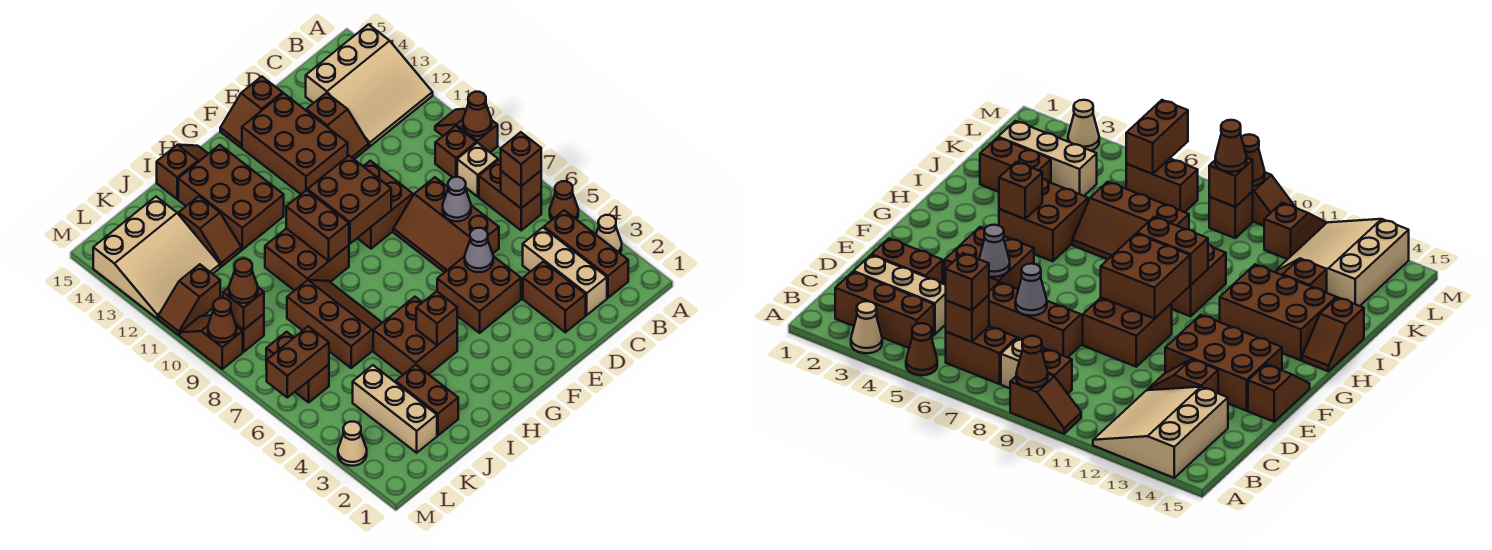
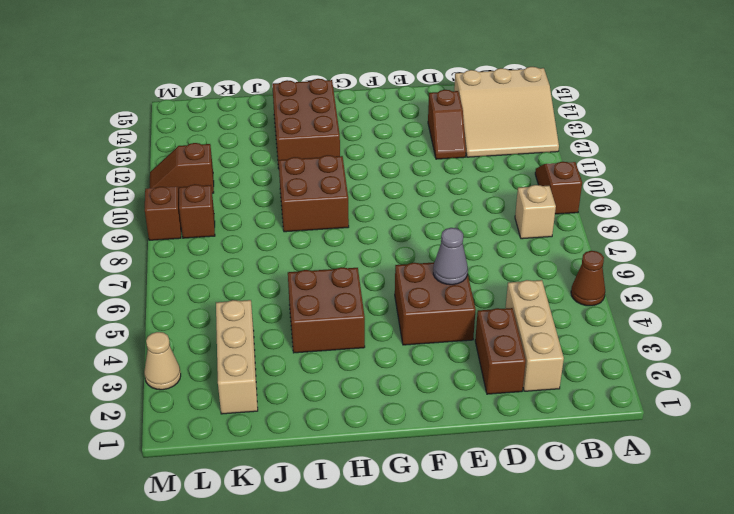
none -> tan 1x1 cone [596,215,622,253]
none -> brown 1x3 brick [544,210,628,298]
none -> brown 1x2 brick [479,160,541,230]
none -> brown 1x1 brick [435,126,476,177]

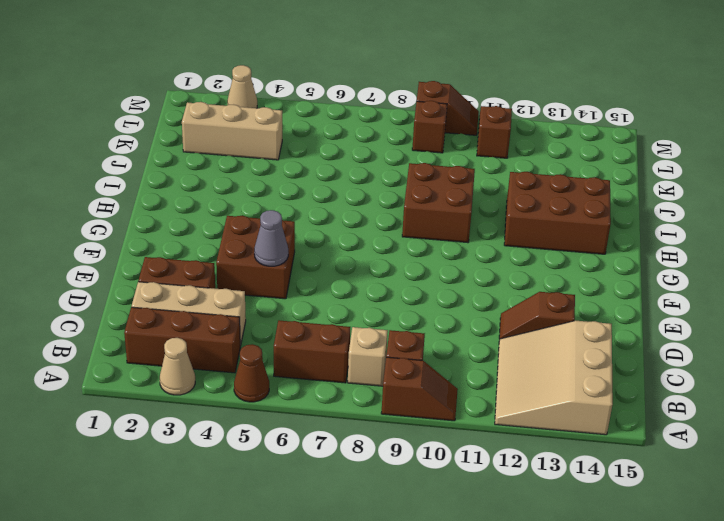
none -> brown 2x3 slope [393,177,499,272]
none -> brown 2x2 brick [358,161,413,249]
none -> brown 2x3 brick [242,93,348,194]
none -> brown 1x2 slope [220,76,282,147]

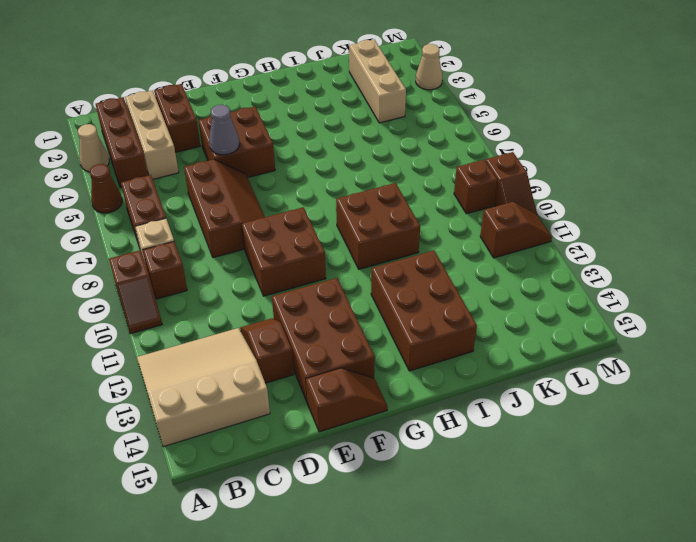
none -> brown 2x2 brick [373,297,457,375]
none -> brown 1x2 slope [157,145,208,199]
none -> brown 2x3 slope [287,280,382,368]
none -> brown 1x2 brick [396,365,458,435]

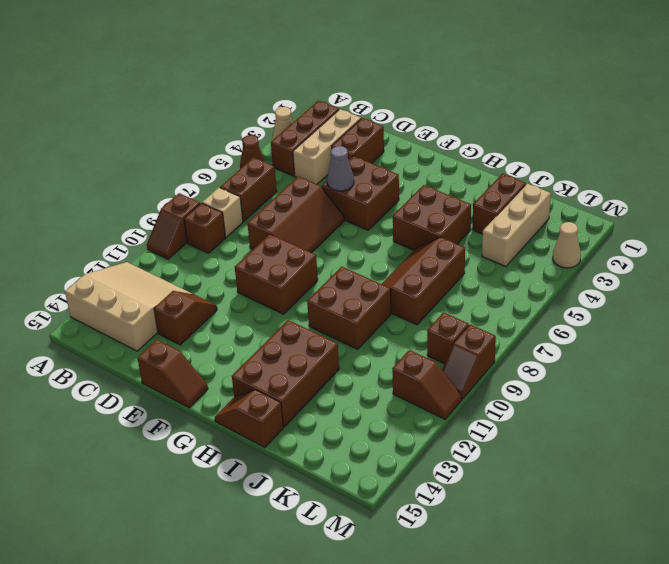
none -> brown 2x3 brick [242,93,348,194]
none -> brown 1x2 slope [179,196,241,267]
none -> tan 3x3 slope [93,197,220,318]
none -> brown 1x2 brick [266,332,329,402]

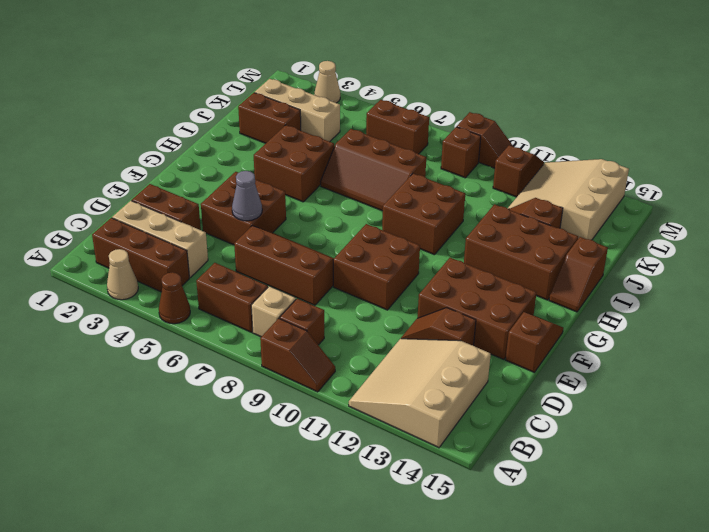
none -> brown 1x1 cone [463,92,491,136]
none -> brown 1x1 brick [501,171,541,208]
none -> grey 1x1 cone [443,177,471,221]
none -> brown 2x2 brick [308,156,391,244]

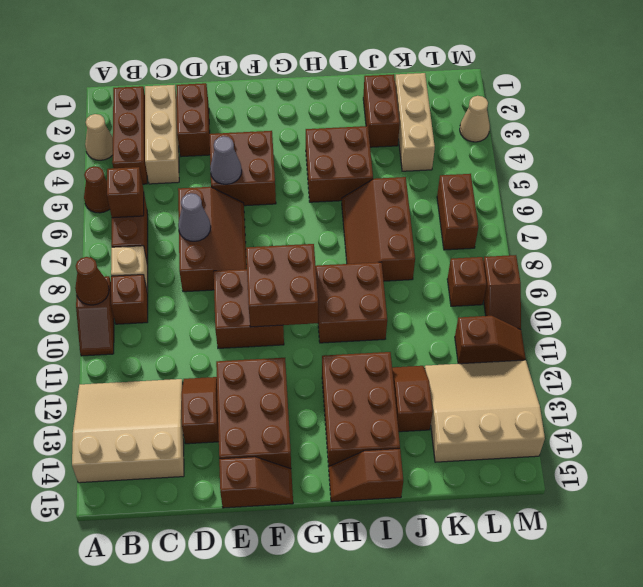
none -> brown 1x1 brick [416,291,457,345]
none -> brown 1x2 brick [286,190,349,261]
none -> brown 1x2 brick [267,326,329,398]
none -> brown 1x1 brick [223,288,264,330]

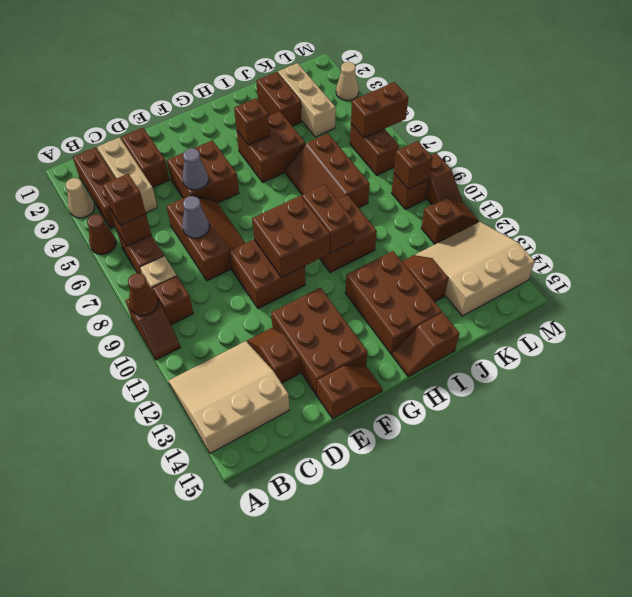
none -> brown 1x1 cone [208,298,236,342]
none -> brown 1x1 cone [229,259,258,303]

